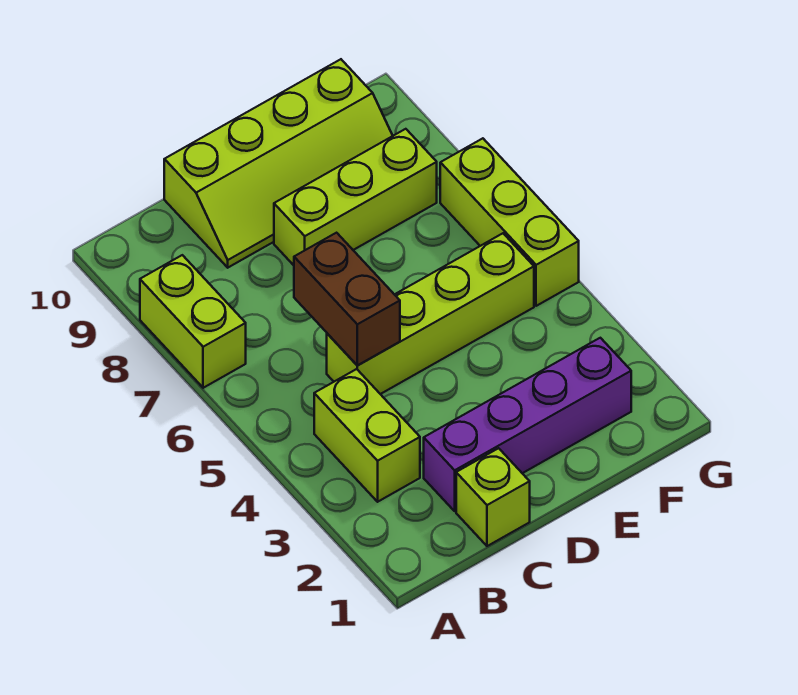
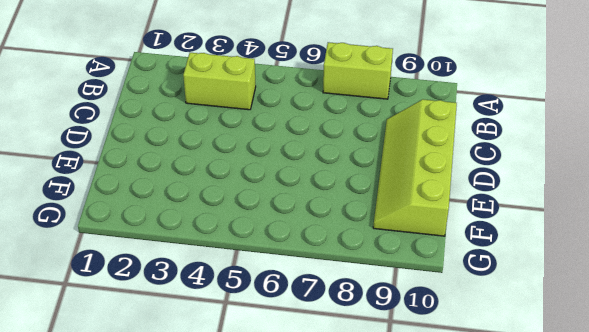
none -> lime 1x1 brick [456,448,530,546]
none -> purple 1x4 brick [424,338,631,511]

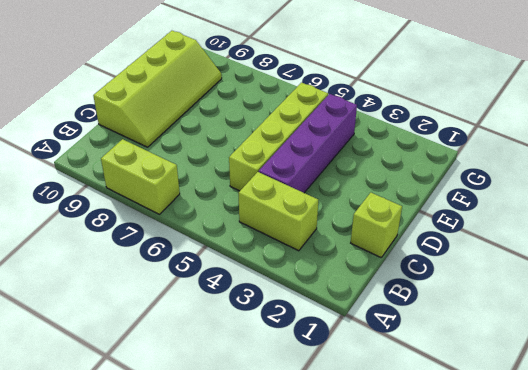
purple 1x4 brick [259,94,357,193] -> purple 1x4 brick moved to [424,338,631,511]
none -> lime 1x3 brick [274,129,437,265]
none -> lime 1x3 brick [440,138,579,306]

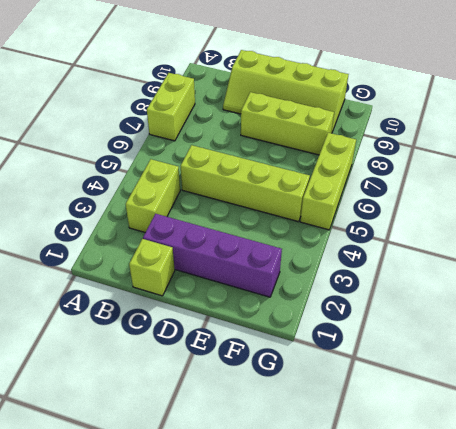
none -> brown 1x2 brick [294,233,400,366]

